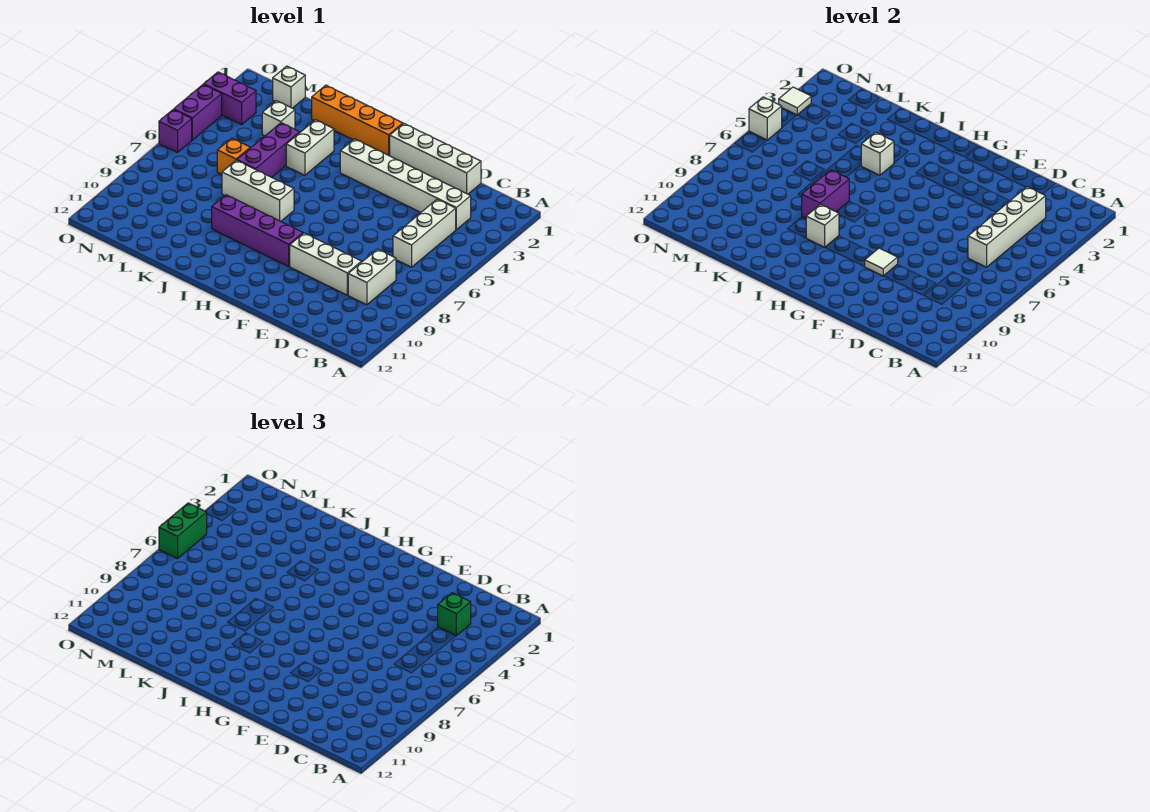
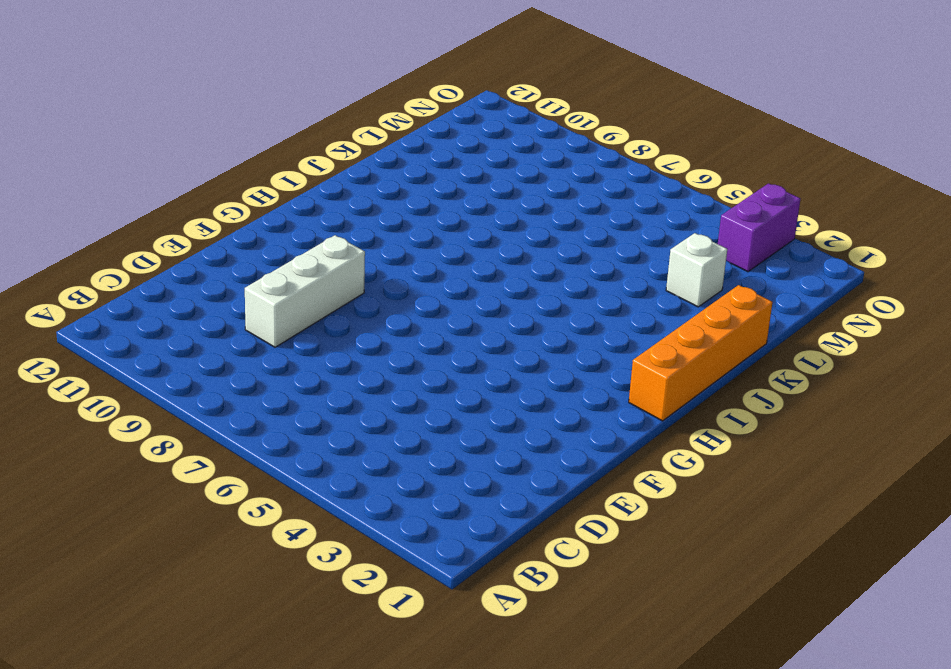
none -> white 1x6 brick [340,139,471,230]
none -> white 1x3 brick [393,199,456,267]
none -> white 1x2 brick [348,249,396,305]

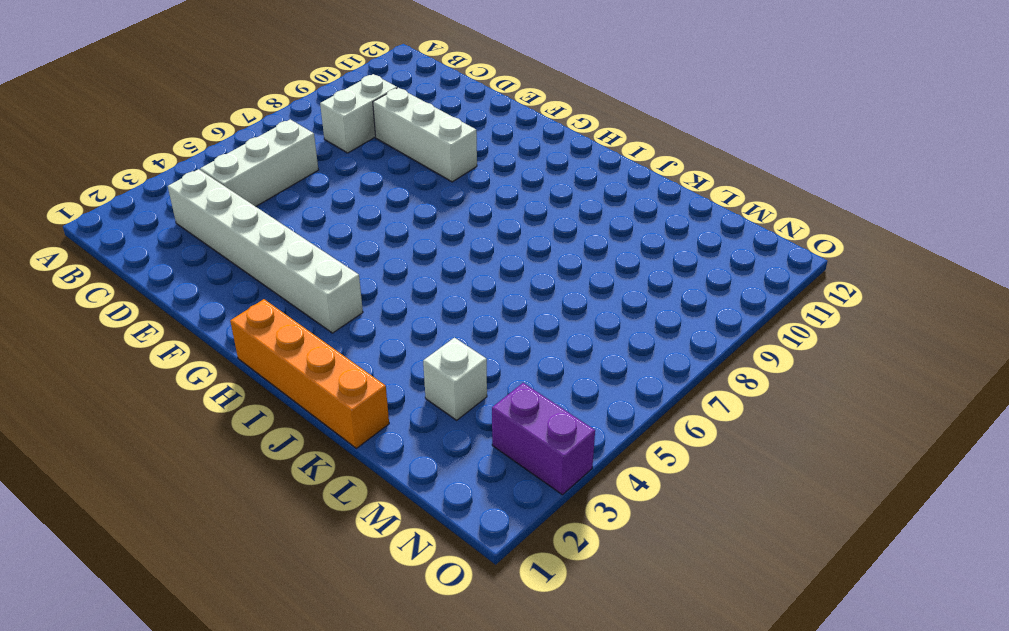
none -> white 1x4 brick [390,124,481,194]
none -> purple 1x4 brick [212,195,303,266]
none -> white 1x3 brick [222,160,294,221]

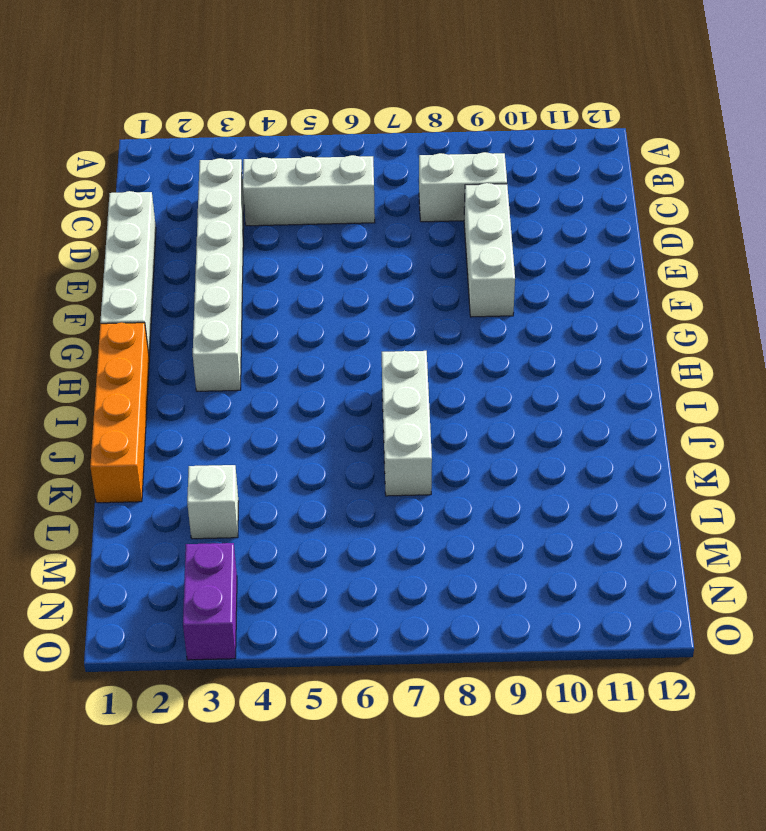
none -> purple 1x4 brick [212,195,303,266]
none -> white 1x2 brick [286,120,334,175]
none -> purple 1x3 brick [237,123,300,177]

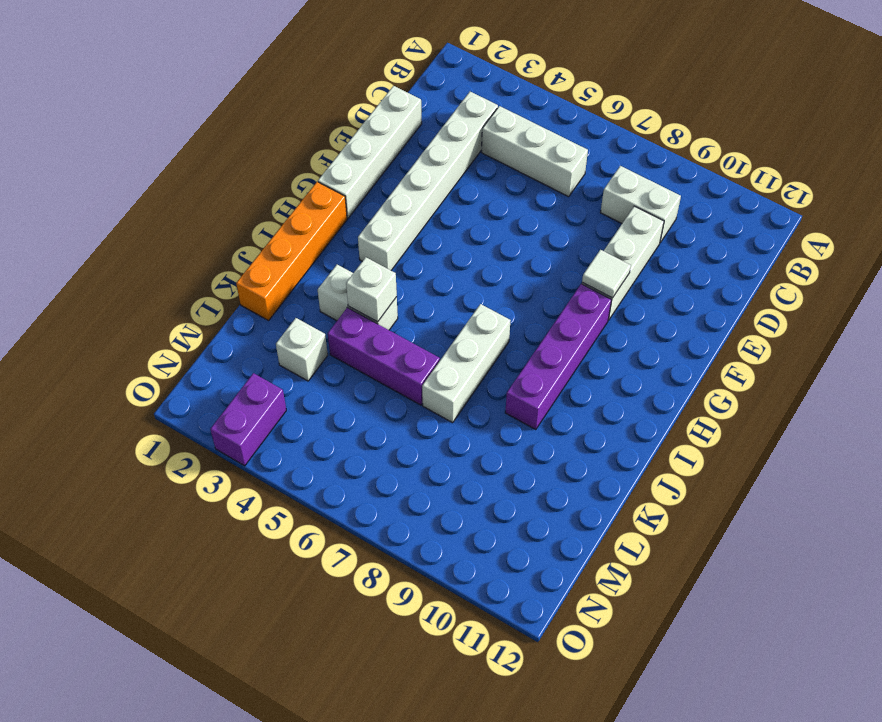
none -> orange 1x1 brick [217,138,250,174]
none -> white 1x1 brick [273,66,305,108]
none -> purple 1x2 brick [174,84,222,140]

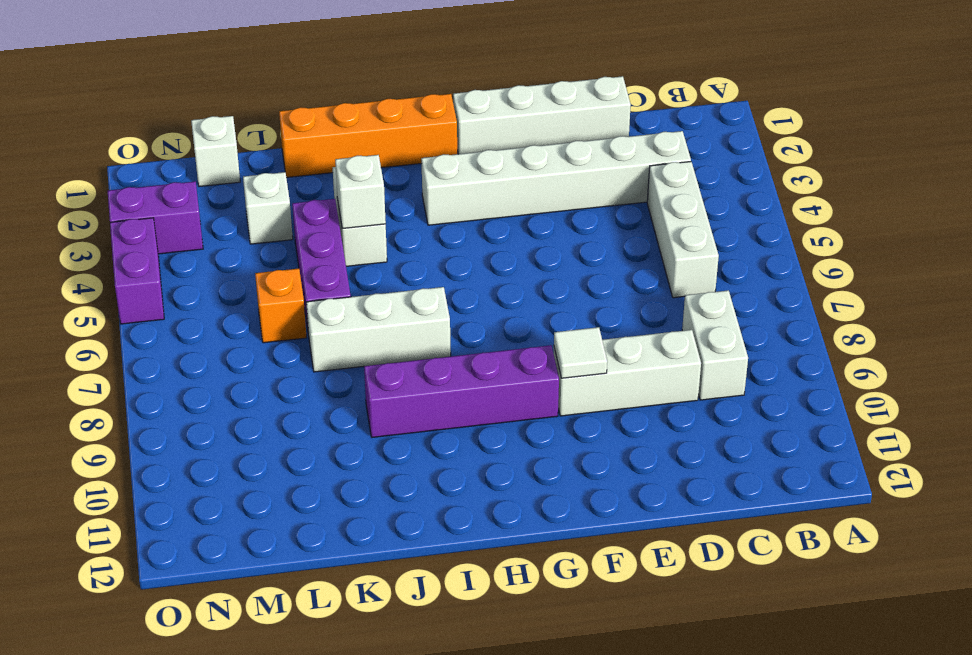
none -> purple 1x1 brick [159,110,192,153]
none -> white 1x4 brick [968,187,1046,267]
none -> white 1x1 brick [806,204,839,247]

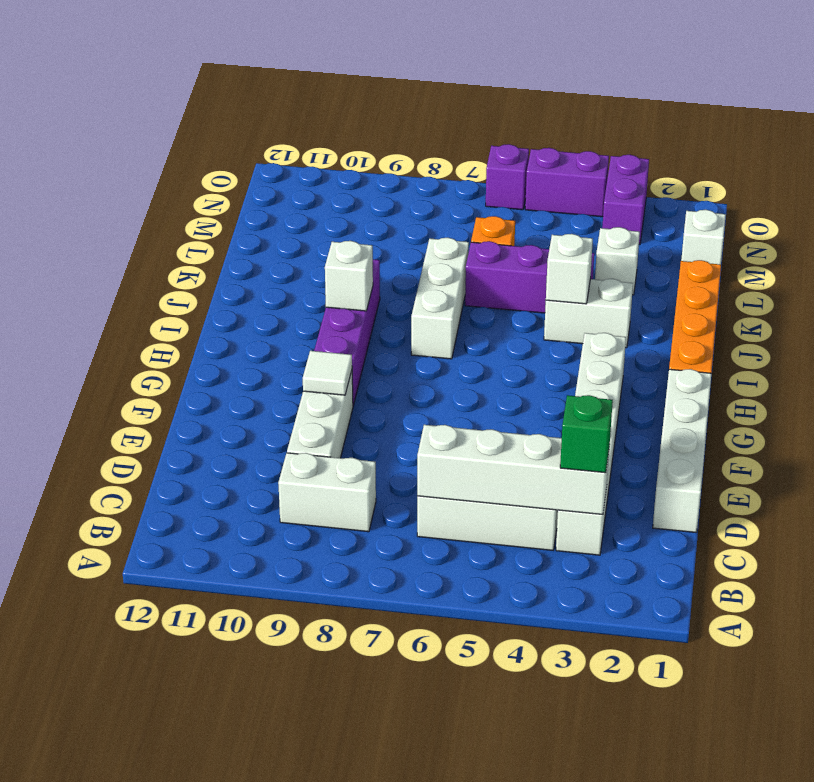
none -> purple 1x2 brick [802,170,849,218]
none -> white 1x1 tile [779,87,811,115]
none -> white 1x1 brick [749,97,782,140]

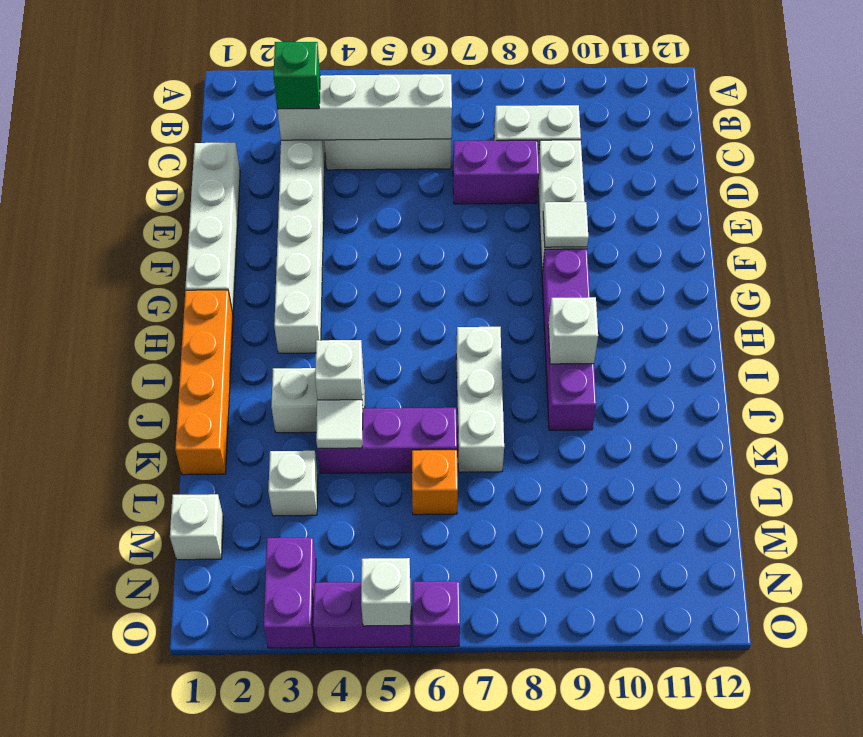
purple 1x2 brick [453,140,539,204] -> purple 1x2 brick moved to [802,170,849,218]
white 1x1 tile [316,400,363,448] -> white 1x1 tile moved to [779,87,811,115]
none -> green 1x2 brick [159,503,207,559]

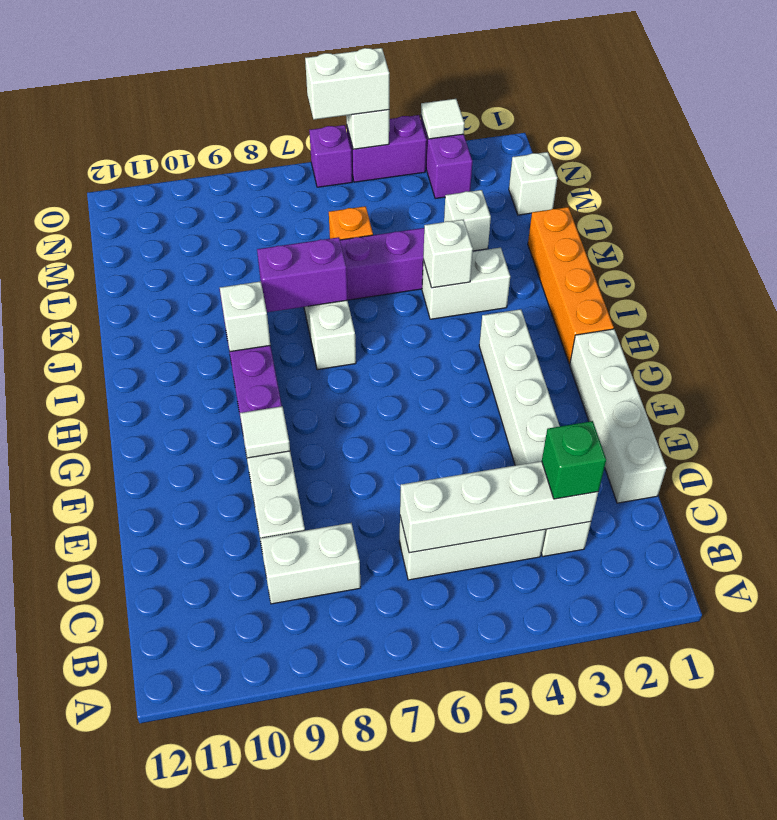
white 1x2 brick [305,48,389,120] -> green 1x2 brick [159,503,207,559]

